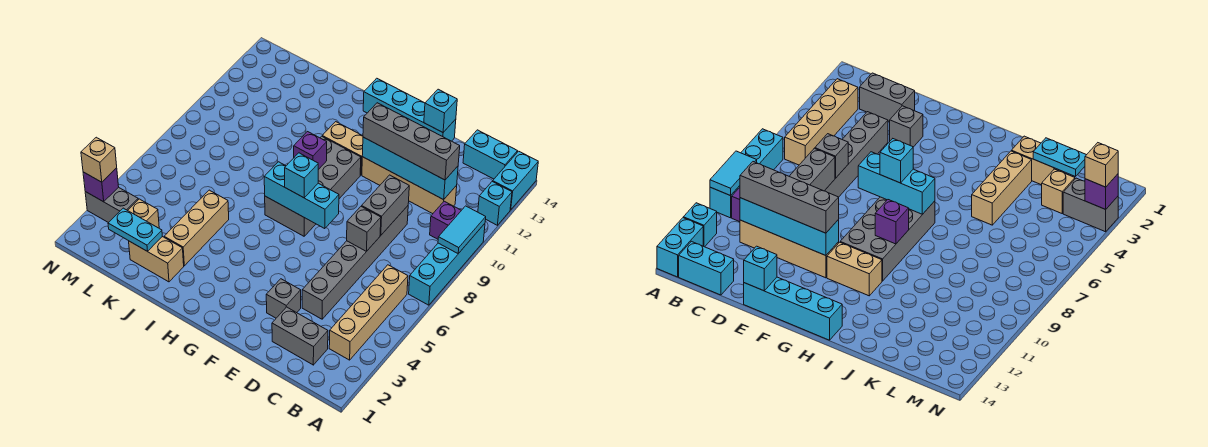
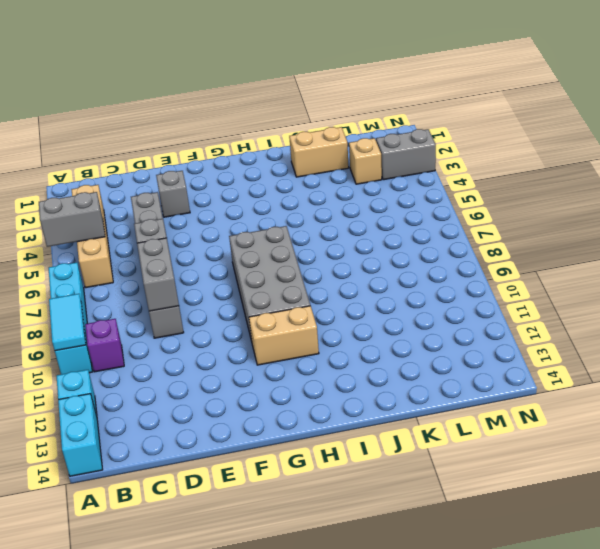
grey 1x2 brick [39,192,105,247] -> grey 1x2 brick moved to [272,307,328,365]
none -> cyan 1x2 brick [463,130,518,179]
none -> tan 1x4 brick [362,157,457,214]
none -> cyan 1x4 brick [363,78,456,141]

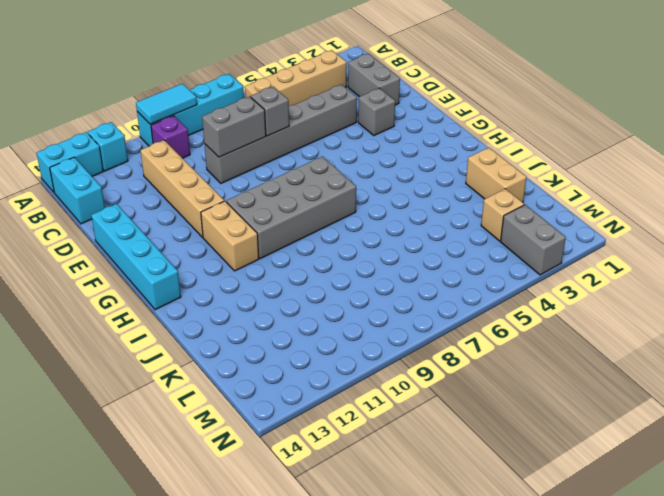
none -> tan 1x3 brick [164,190,229,266]
none -> cyan 1x4 brick [362,137,458,200]
none -> cyan 1x1 brick [424,89,457,132]

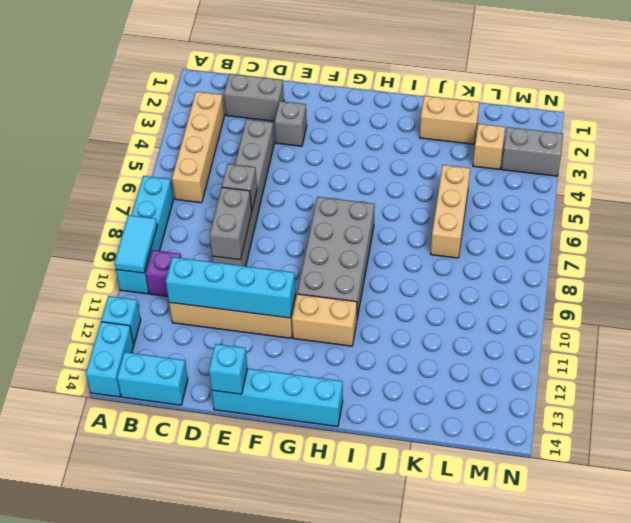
tan 1x3 brick [431,165,470,258] -> tan 1x3 brick moved to [164,190,229,266]
none -> cyan 1x3 brick [264,162,339,229]
none -> purple 1x1 brick [294,132,327,170]
none -> cyan 1x2 plate [108,208,162,251]

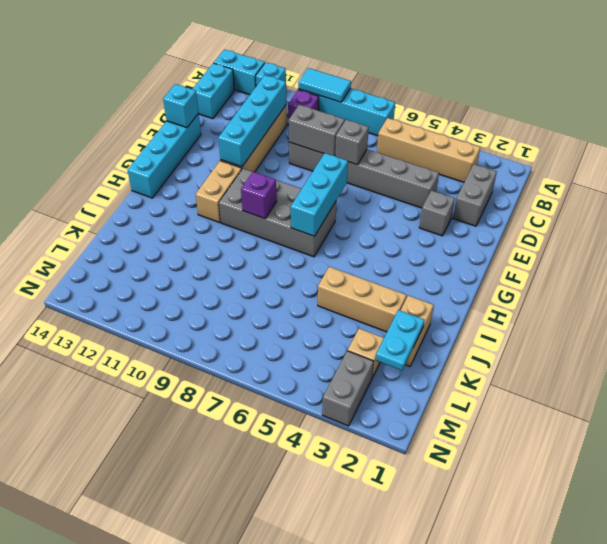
none -> purple 1x1 brick [83,168,119,202]
none -> grey 1x4 brick [363,103,460,180]
none -> cyan 1x1 brick [285,153,318,198]

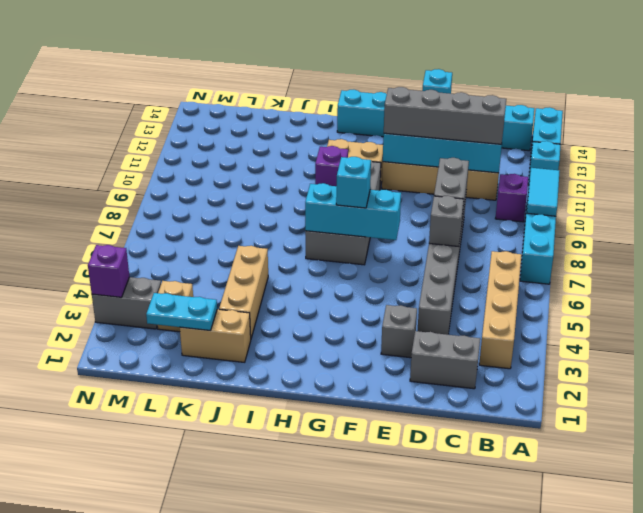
none -> tan 1x1 brick [81,137,117,182]

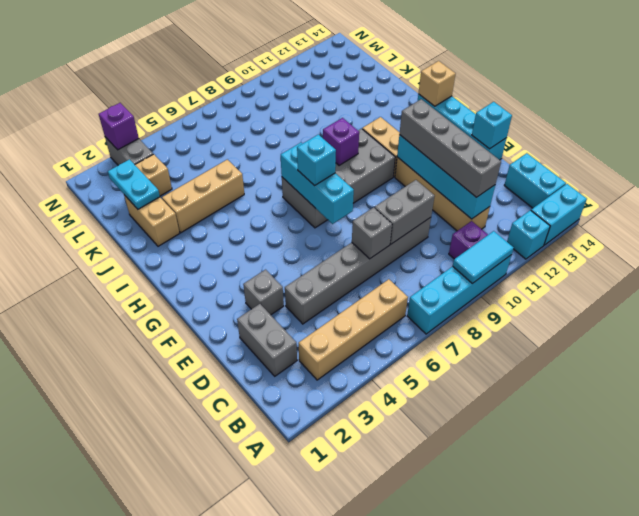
tan 1x1 brick [418,61,455,106] -> tan 1x1 brick moved to [81,137,117,182]

